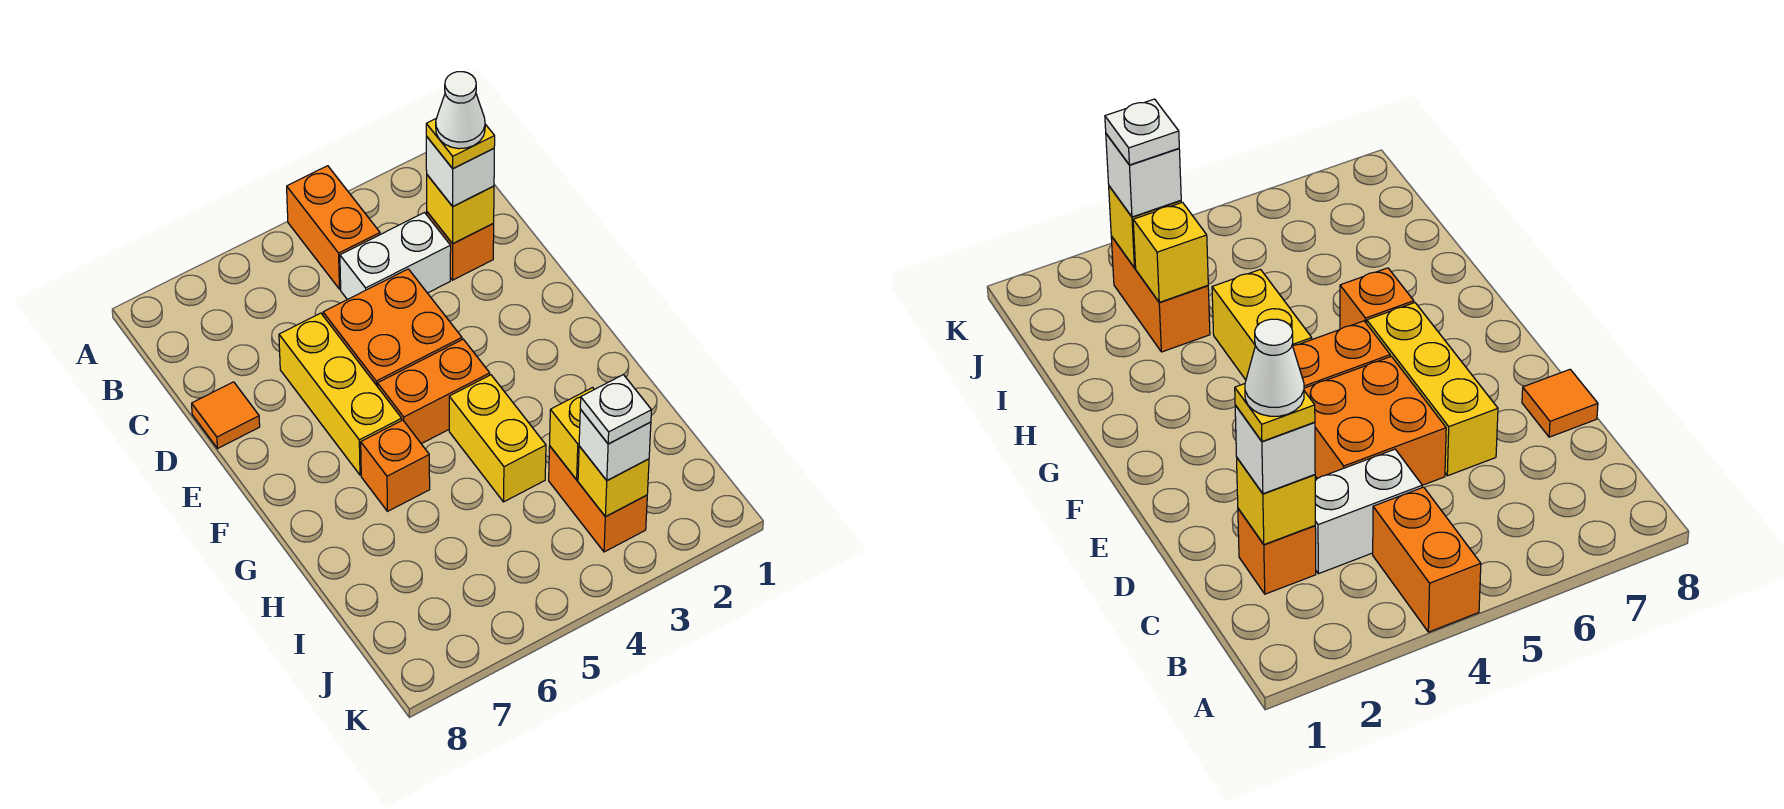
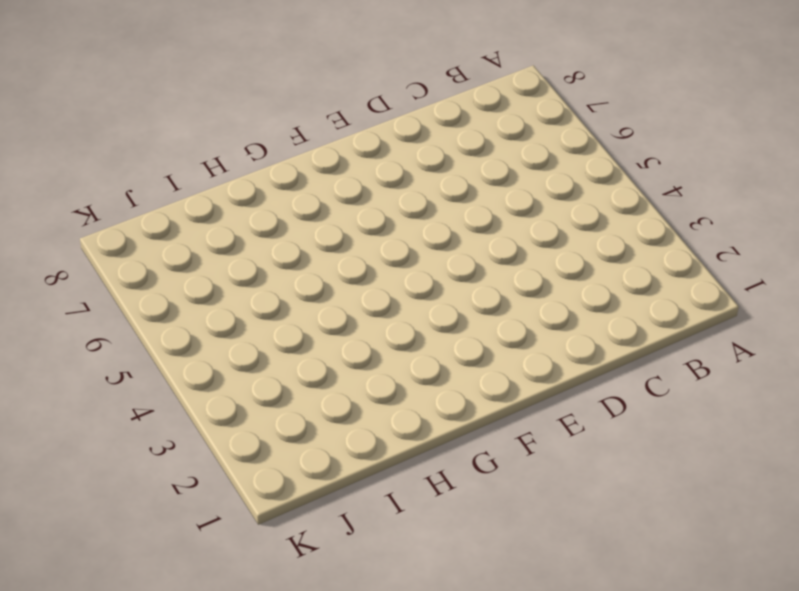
none -> orange 1x2 brick [287,166,380,289]
none -> orange 1x1 brick [427,212,494,280]
none -> white 1x2 brick [340,213,451,300]

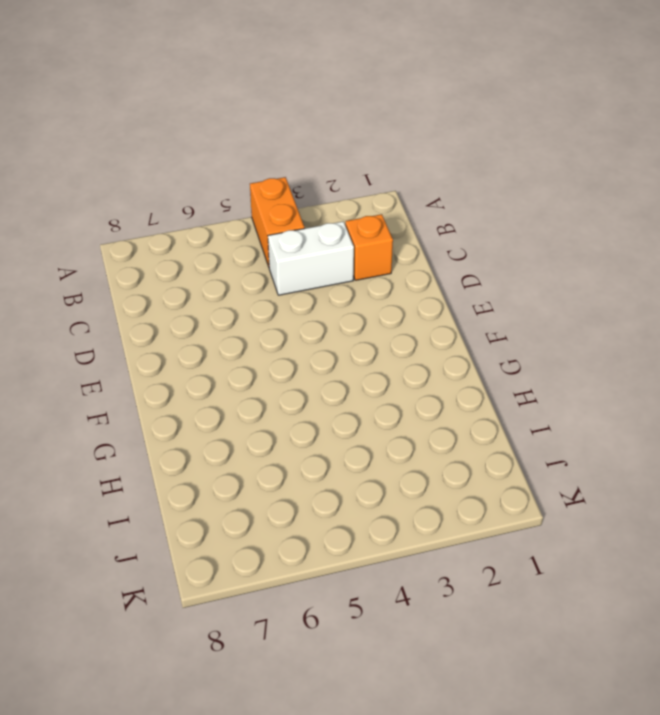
none -> orange 2x2 brick [323,269,462,387]
none -> yellow 1x3 brick [279,313,402,475]
none -> orange 1x1 tile [192,382,260,449]

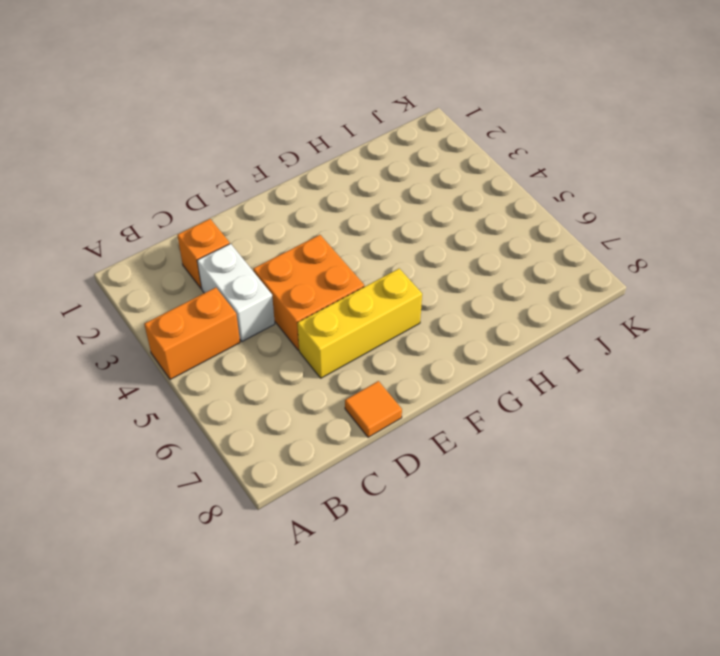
none -> orange 1x2 brick [378,339,490,444]
none -> yellow 1x2 brick [449,375,546,502]
none -> orange 1x1 brick [361,420,430,511]

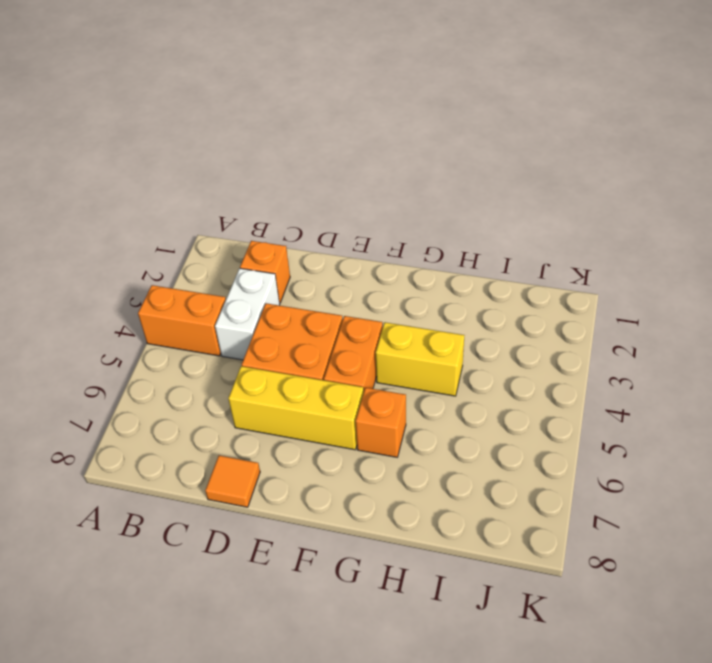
none -> orange 1x2 brick [549,446,647,552]
none -> yellow 1x1 brick [427,175,494,244]
none -> yellow 1x1 brick [550,388,594,480]

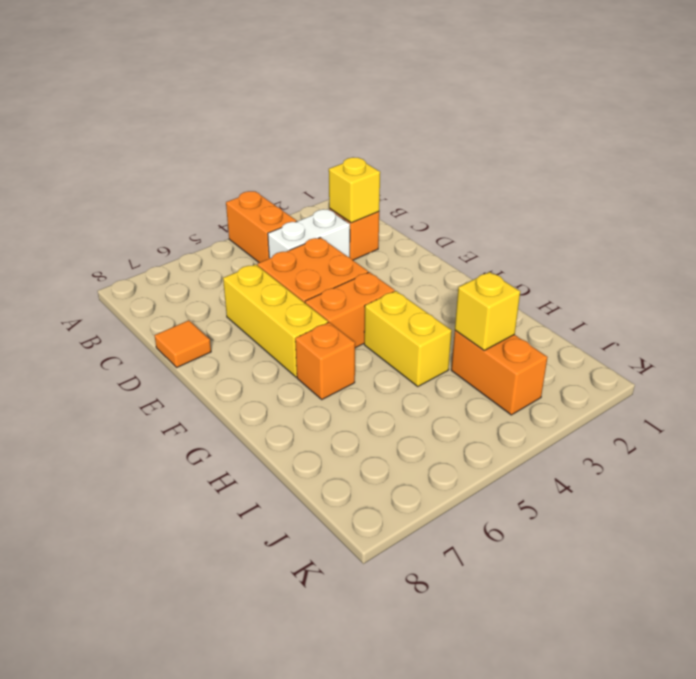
none -> yellow 1x1 brick [578,446,649,517]
none -> white 1x1 brick [426,136,494,206]
none -> white 1x1 brick [579,409,651,481]

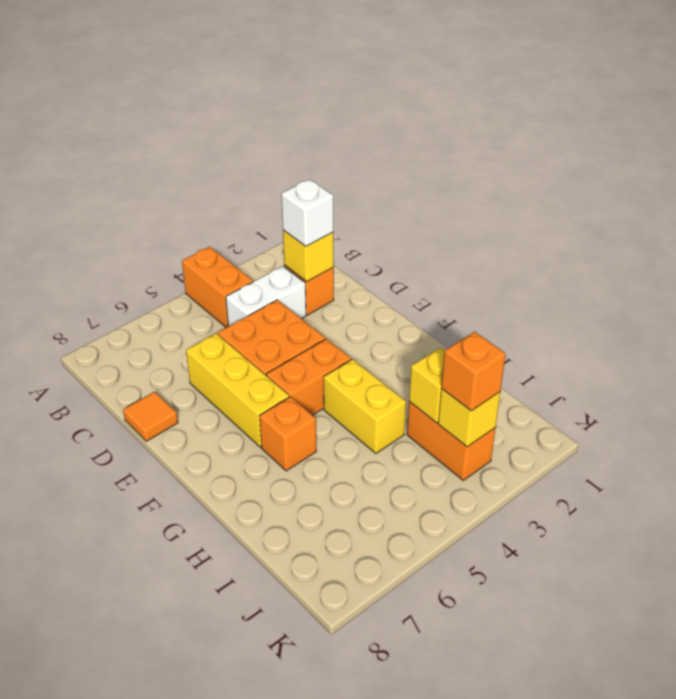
orange 1x1 brick [441,332,506,411] -> white 1x1 brick [579,409,651,481]
none -> yellow 1x1 plate [426,119,495,169]
none -> white 1x1 plate [580,375,651,444]
none -> white 1x1 cone [436,72,485,149]

